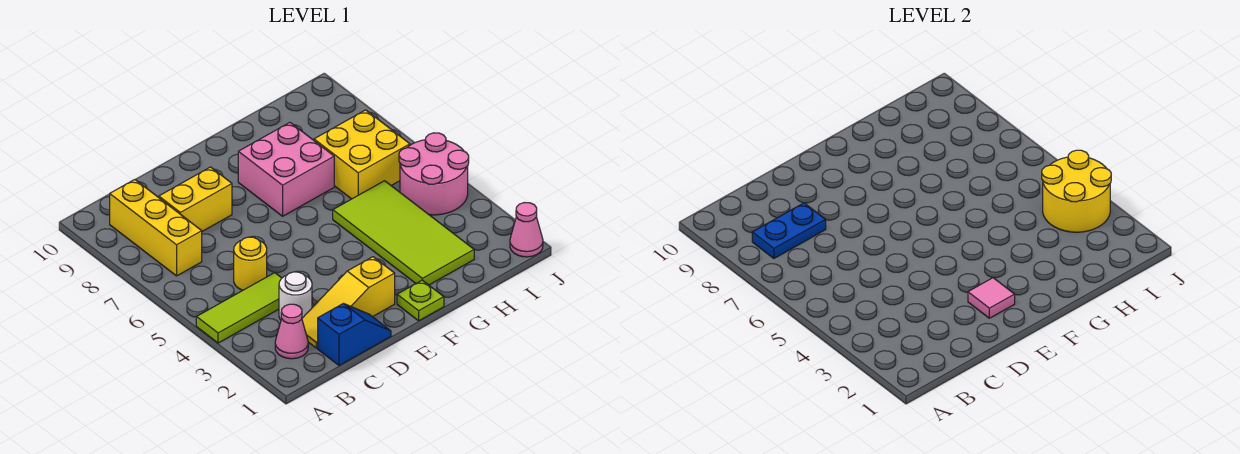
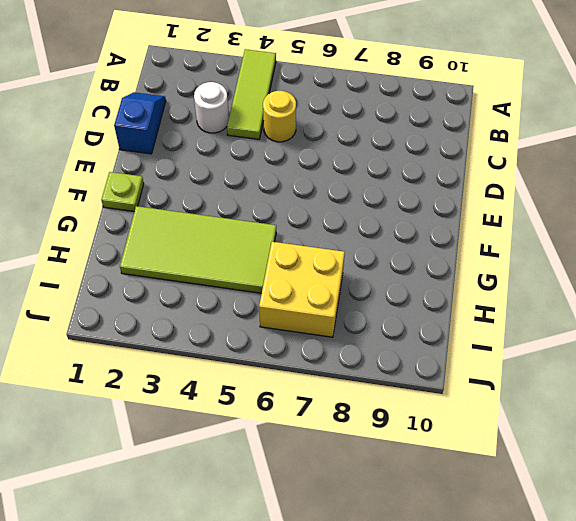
blue 1x2 slope [114,92,166,154] -> blue 1x2 slope turned to [318,304,391,366]
none -> pink 1x1 cone [275,304,308,359]
none -> yellow 1x3 brick [110,180,202,276]
none -> yellow 1x3 slope [302,257,395,348]

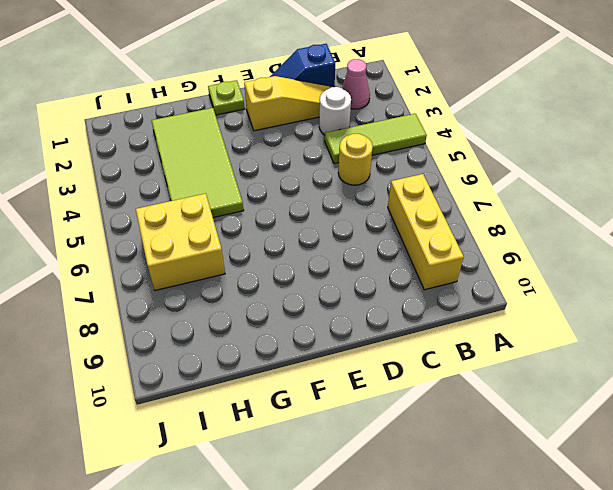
none -> yellow 1x2 brick [159,167,232,231]
none -> pink 2x2 brick [238,123,334,216]
none -> pink 2x2 round brick [399,133,469,215]

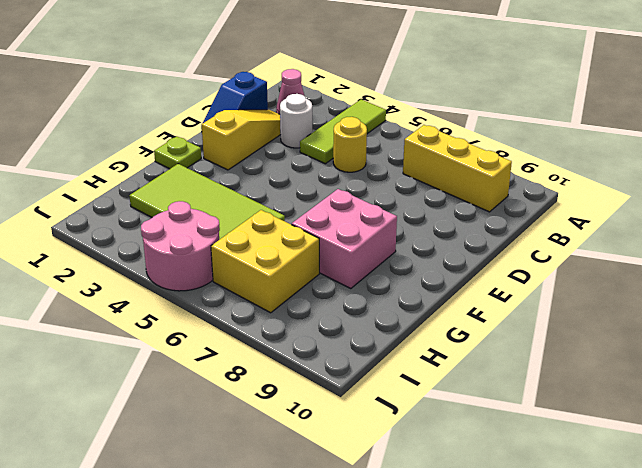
none -> yellow 1x2 brick [159,167,232,231]
none -> pink 1x1 cone [510,203,543,257]
none -> blue 1x2 plate [752,203,826,258]

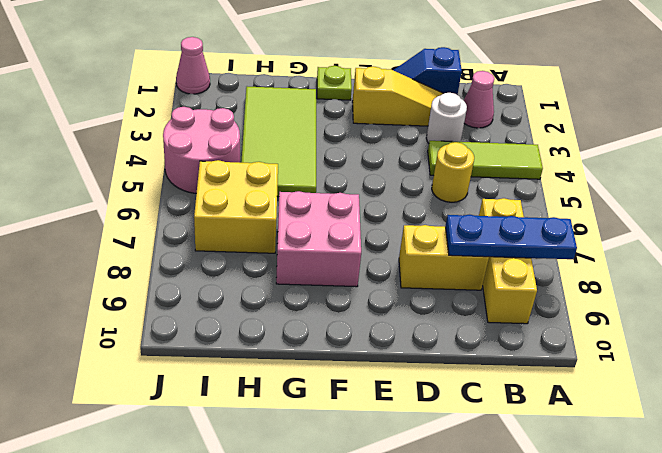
blue 1x3 plate [445,215,577,259] -> blue 1x2 plate [752,203,826,258]
none -> pink 1x1 tile [968,278,1015,318]
none -> yellow 2x2 round brick [1042,150,1111,232]

